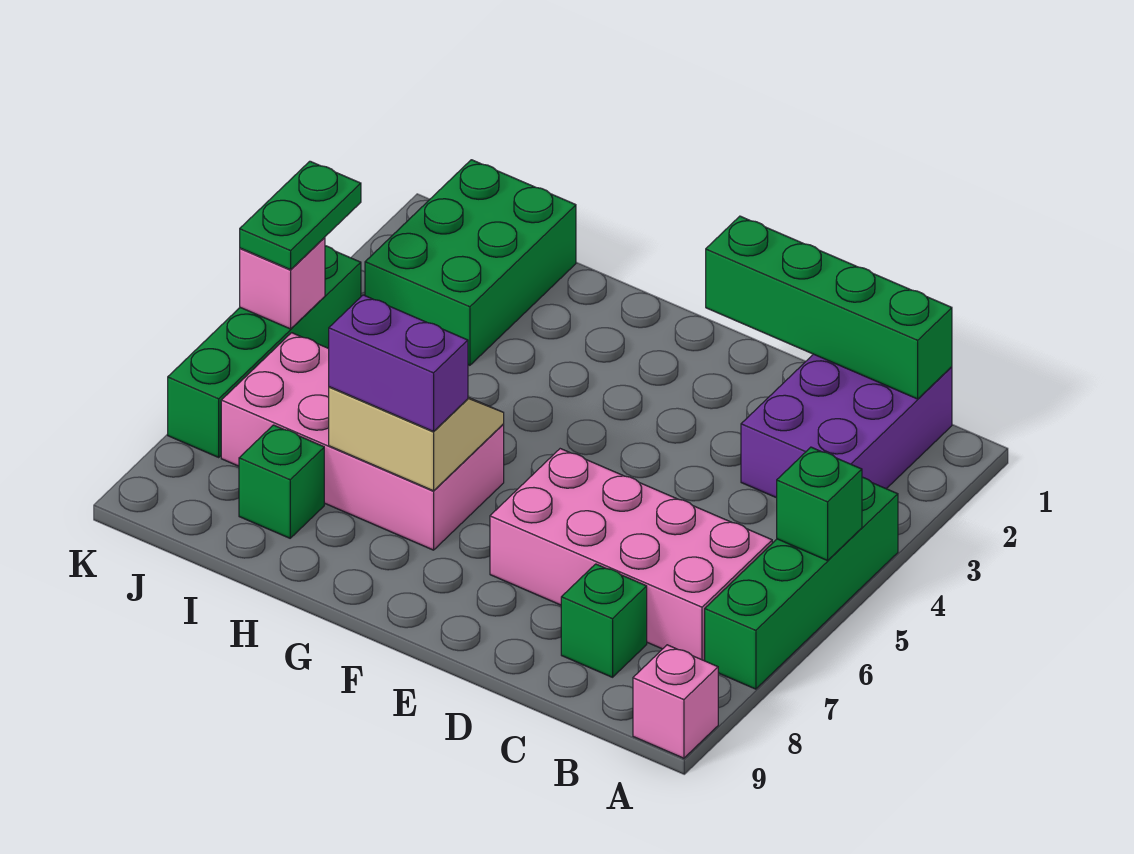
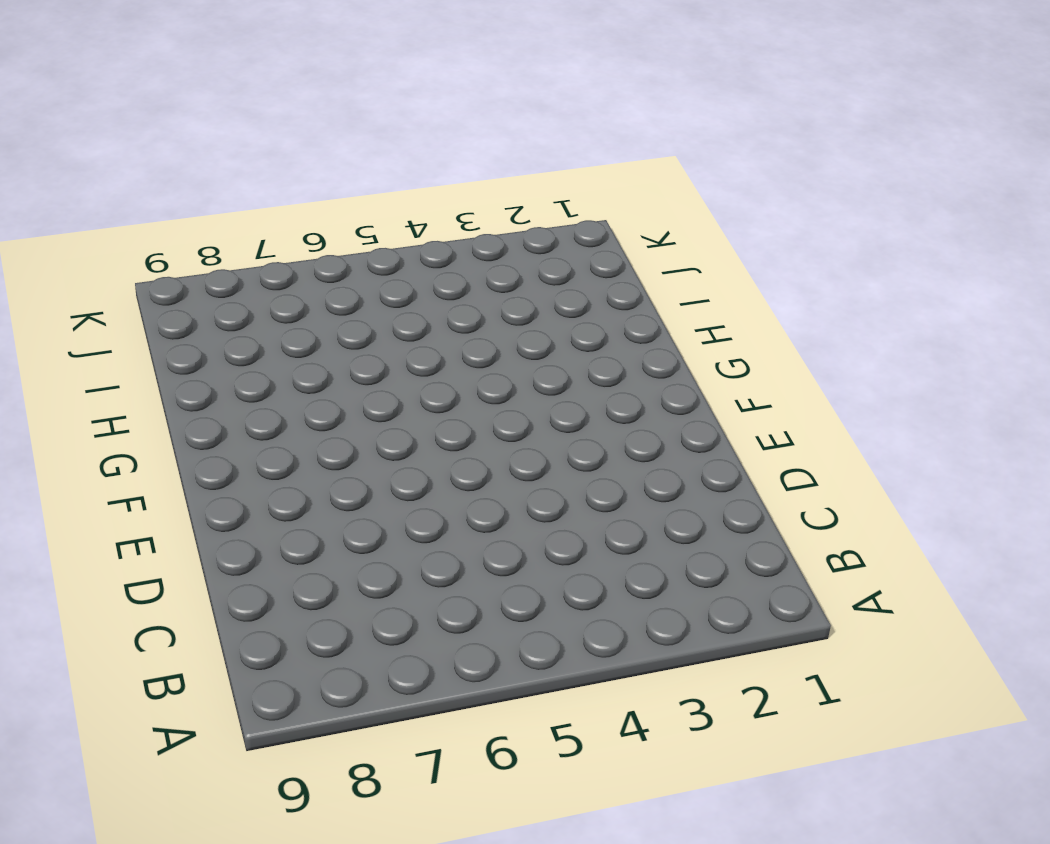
none -> green 1x4 brick [705,477,898,689]
none -> pink 1x1 brick [633,645,718,758]
none -> purple 2x3 brick [741,354,952,498]

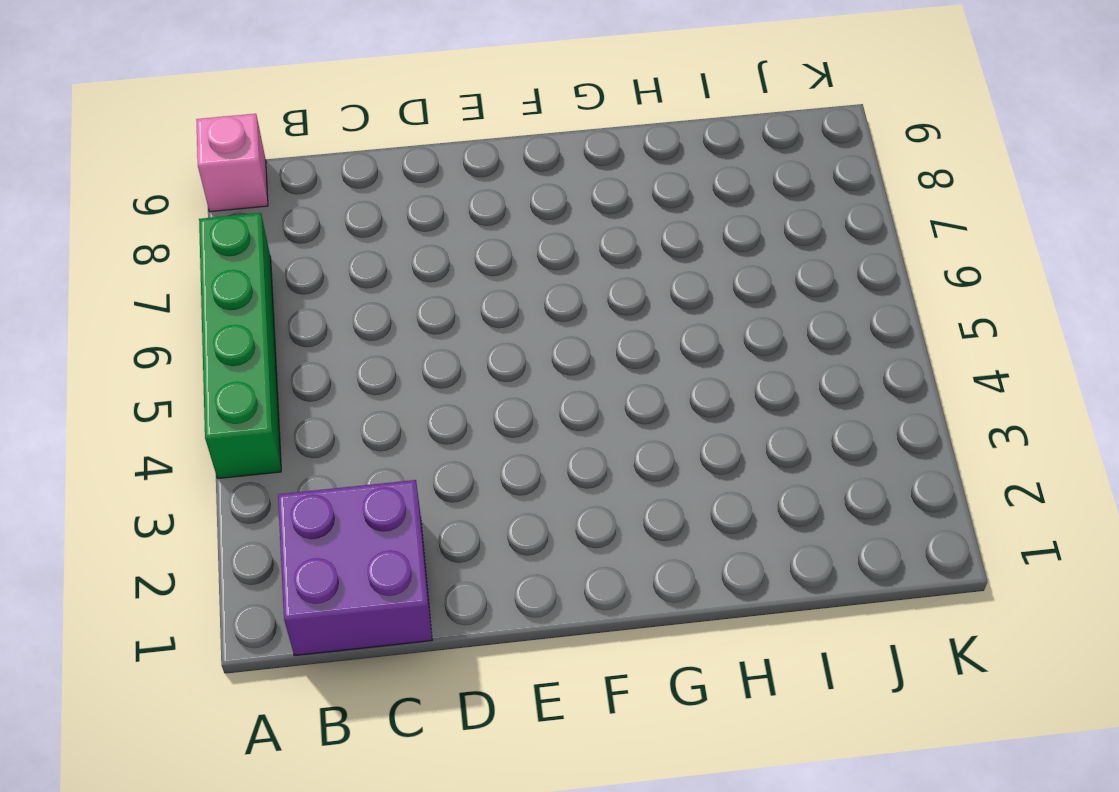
purple 2x2 brick [278,480,432,656] -> purple 2x3 brick [741,354,952,498]
none -> pink 2x4 brick [490,449,772,661]
none -> green 1x1 brick [561,564,647,677]
none -> pink 2x4 brick [221,333,504,550]

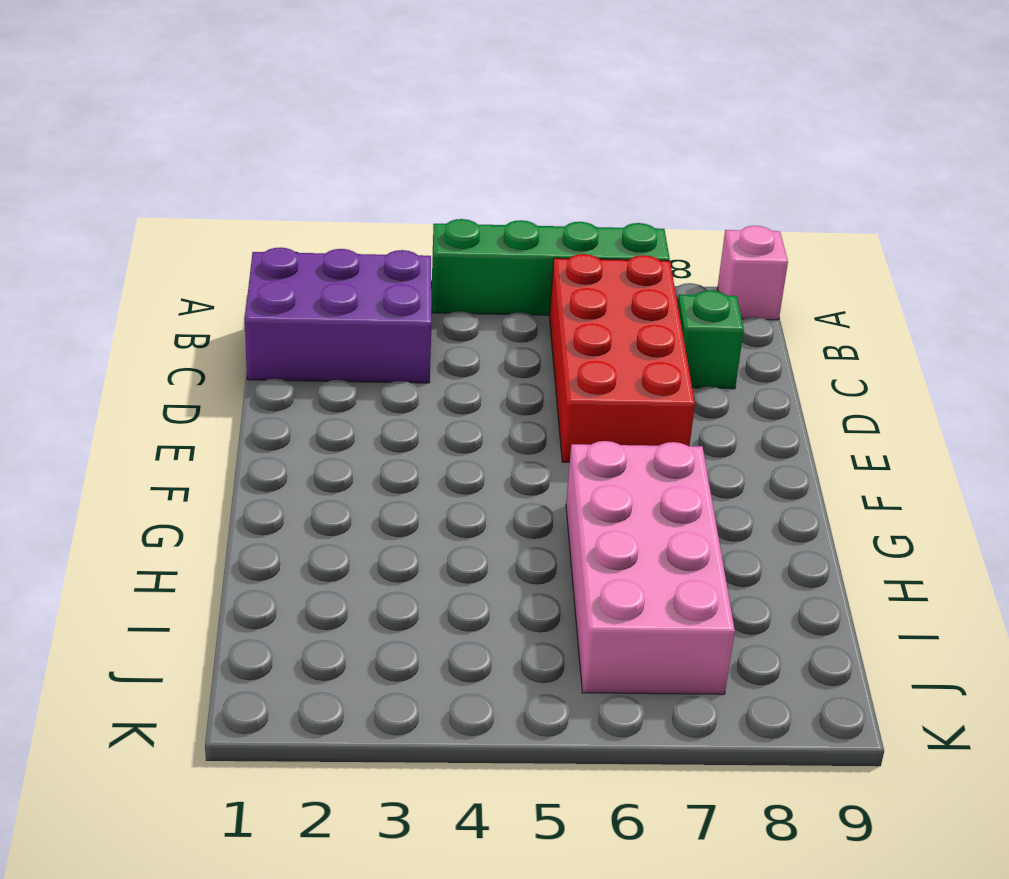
red 2x4 brick [549,254,695,462] -> pink 2x4 brick [490,449,772,661]
none -> green 2x3 brick [365,160,576,365]
none -> green 1x1 brick [239,425,324,538]
none -> green 1x4 brick [168,246,361,457]

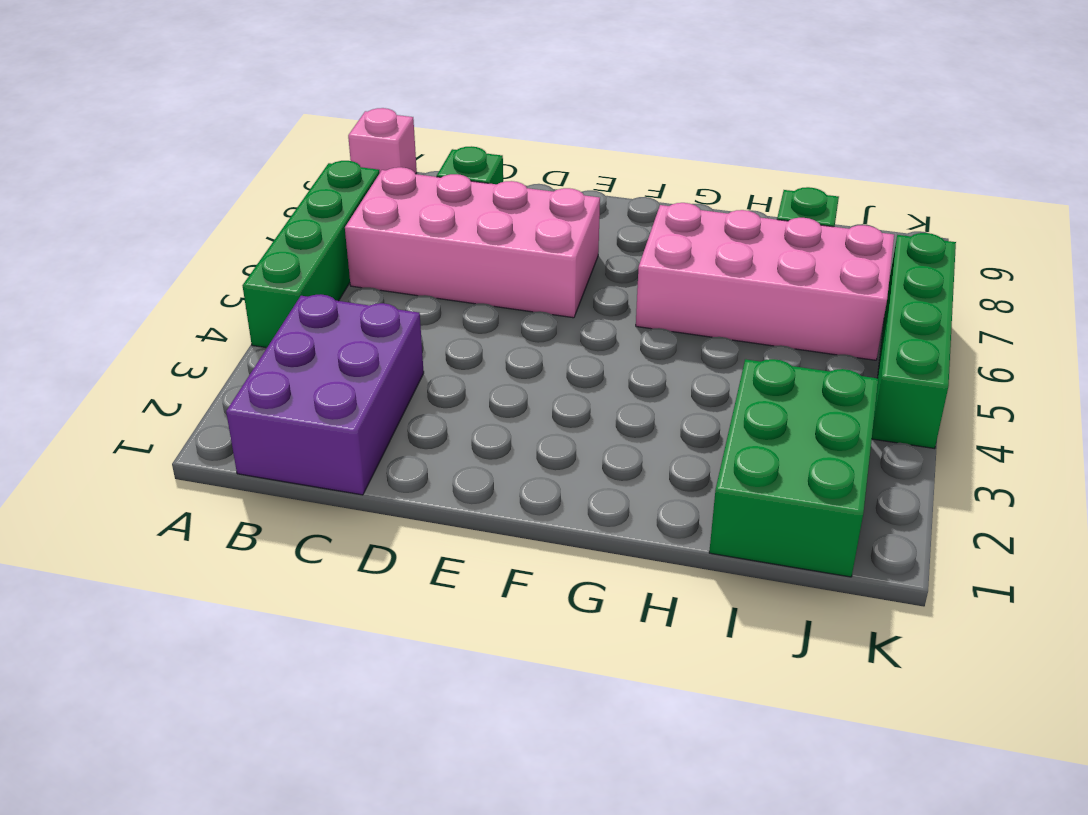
none -> green 1x1 brick [777,447,862,561]
none -> green 1x4 brick [706,216,952,399]
none -> tan 2x2 slope [329,387,504,491]

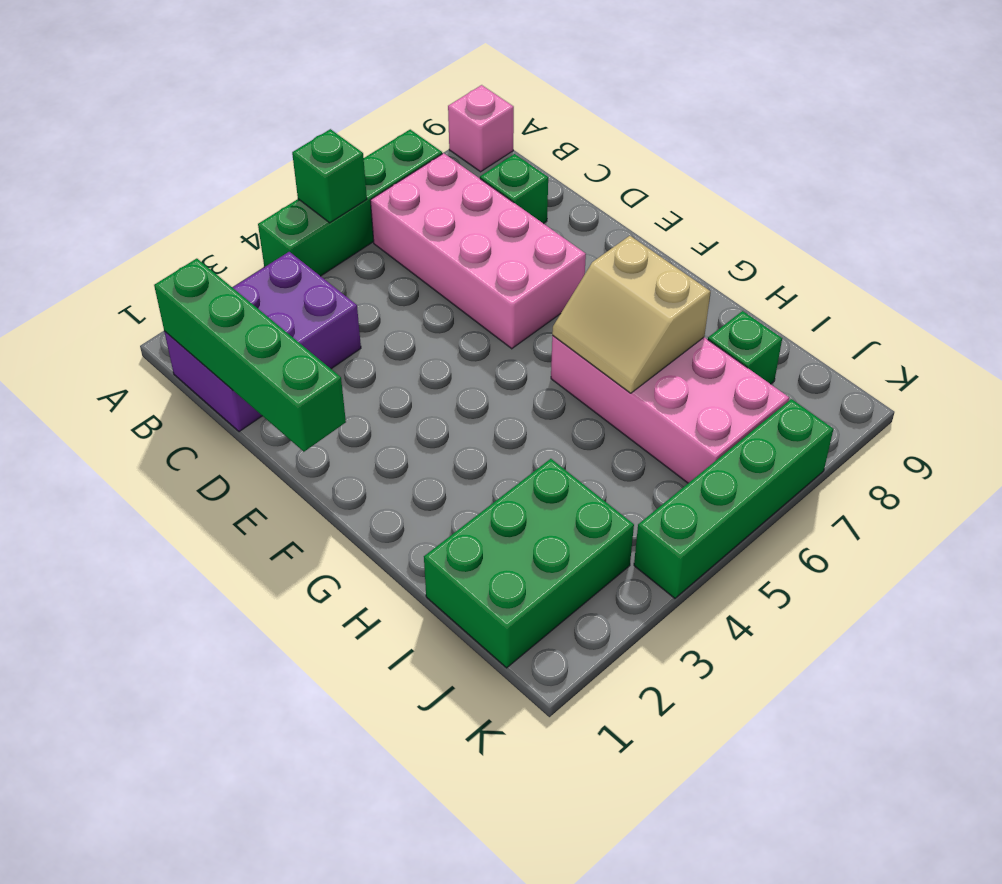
none -> pink 1x1 brick [240,237,325,329]
none -> purple 1x2 brick [329,295,468,432]
none -> green 1x2 plate [240,161,361,270]

